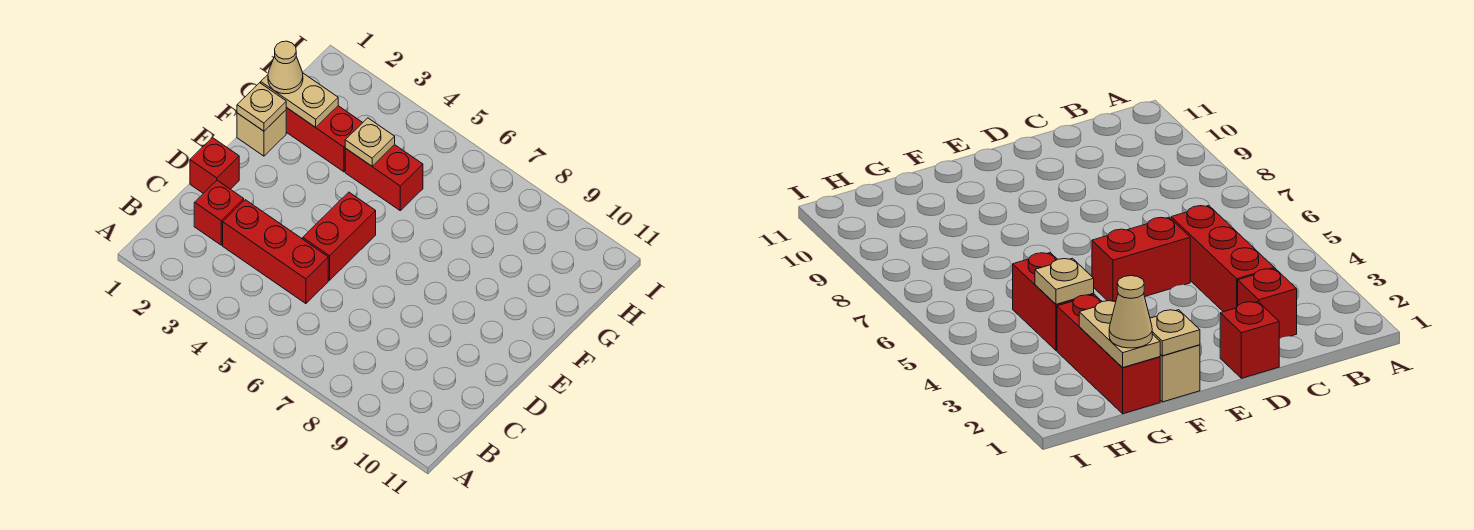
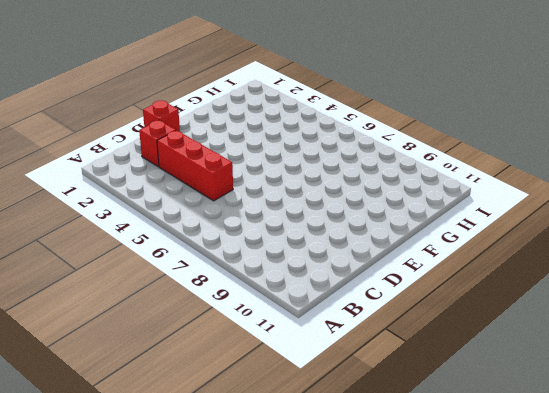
none -> red 1x2 brick [303,192,376,280]
none -> tan 1x1 brick [237,110,286,156]

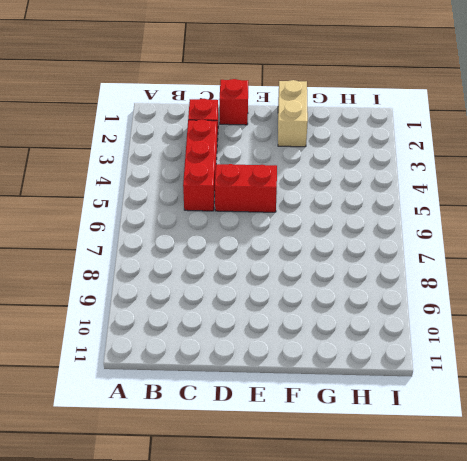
tan 1x2 brick [278,80,308,147] -> tan 1x1 brick [237,110,286,156]
none -> red 1x3 brick [286,106,363,172]
none -> red 1x2 brick [345,145,423,210]

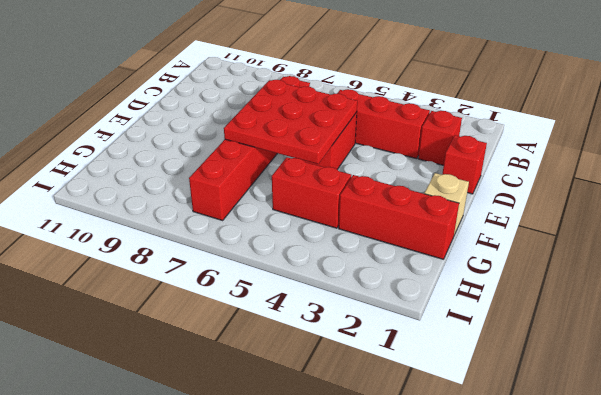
red 1x6 brick [189,76,310,220] -> none
red 3x3 plate [224,80,357,164] -> none
none -> tan 1x1 plate [237,83,286,131]
none -> tan 1x2 plate [261,73,338,127]

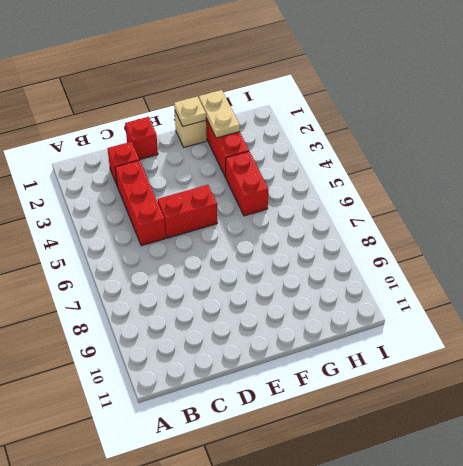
none -> tan 1x1 plate [345,118,395,166]
none -> tan 1x1 cone [268,41,303,94]

